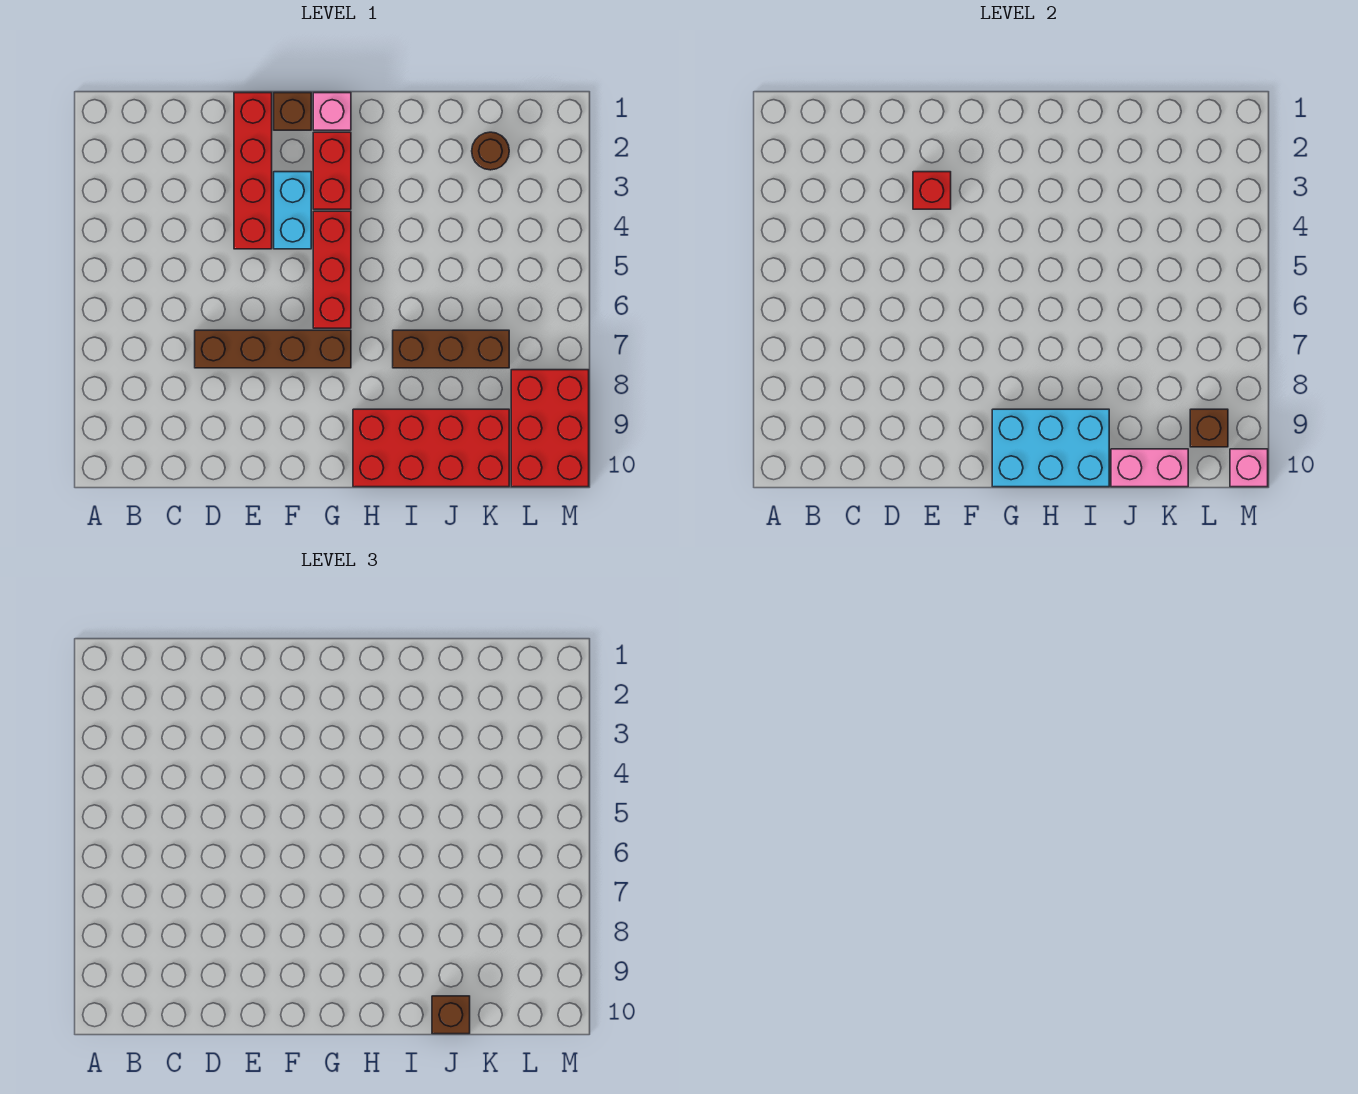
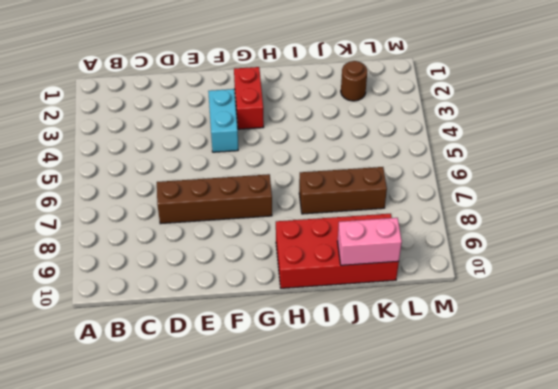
none -> red 1x4 brick [234,93,272,249]
none -> brown 1x1 brick [274,93,311,130]
none -> pink 1x1 brick [313,93,351,130]

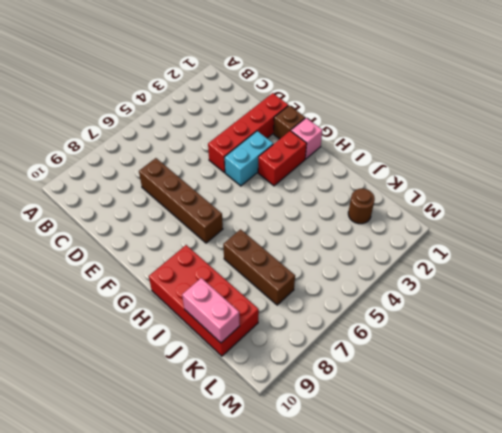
none -> red 1x3 brick [313,211,351,328]
none -> red 2x3 brick [511,370,589,487]
none -> red 1x1 brick [913,172,951,209]

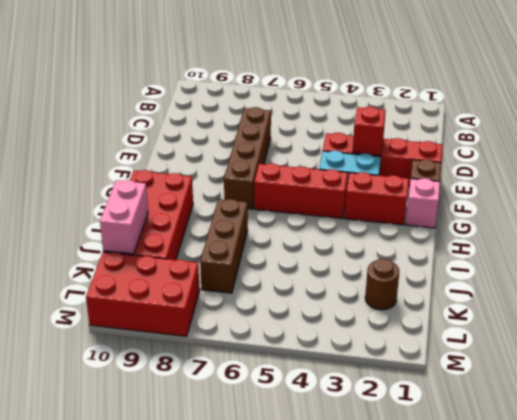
none -> cyan 2x3 brick [992,409,1109,487]
none -> brown 1x1 brick [1190,409,1228,447]
none -> pink 1x1 brick [1230,449,1268,487]

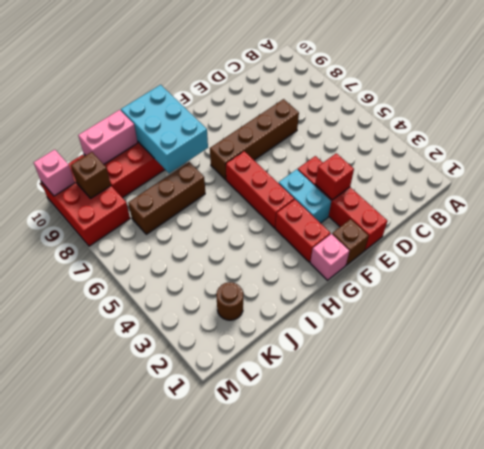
cyan 2x3 brick [121,85,208,173] -> cyan 2x3 brick turned to [992,409,1109,487]
none -> brown 1x1 brick [432,996,470,1034]

